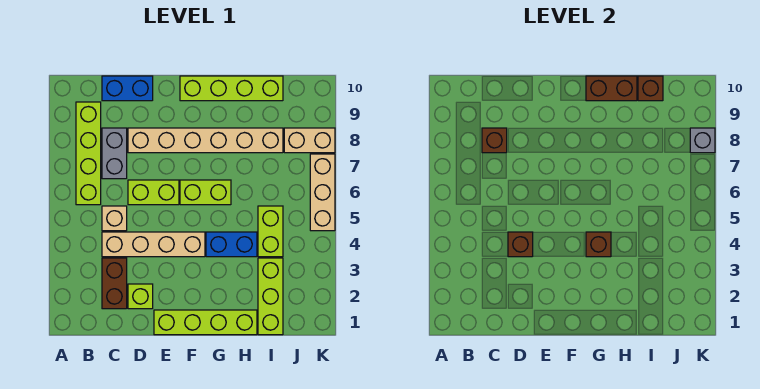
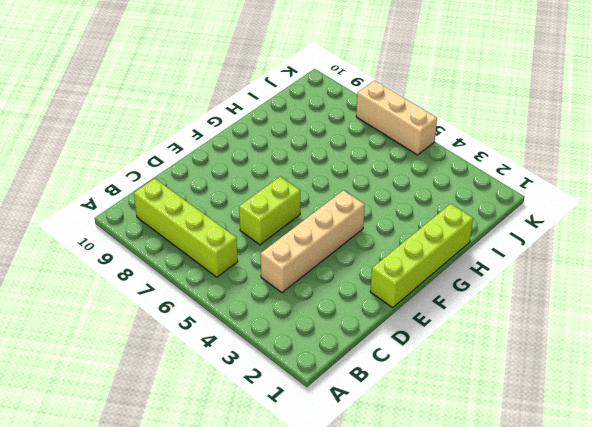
none -> brown 1x2 brick [102,258,127,309]
none -> tan 1x1 brick [102,206,127,231]
none -> grey 1x2 brick [102,128,127,179]

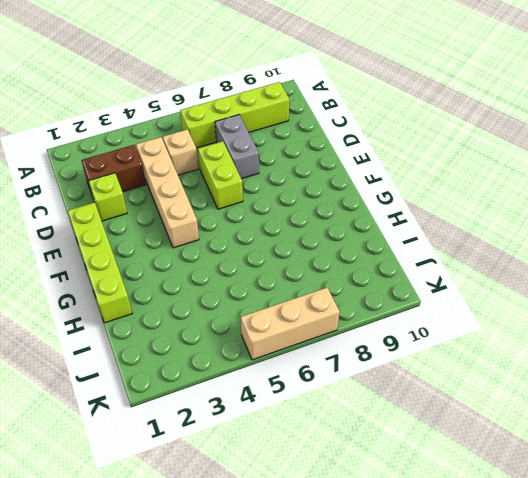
grey 1x2 brick [215,115,259,179] -> grey 1x2 brick turned to [102,128,127,179]
none -> blue 1x2 brick [102,76,153,101]
none -> tan 1x6 brick [128,128,283,153]
none -> lime 1x2 brick [180,180,231,205]

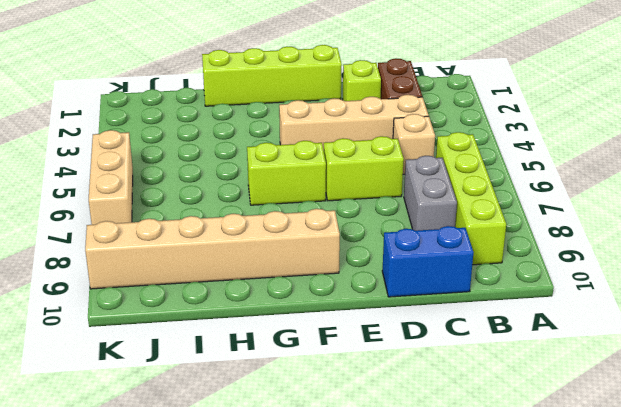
tan 1x6 brick [85,209,340,289] -> tan 1x6 brick moved to [128,128,283,153]
none -> lime 1x4 brick [180,76,283,101]
none -> blue 1x2 brick [206,232,257,257]
none -> lime 1x3 brick [258,258,283,335]

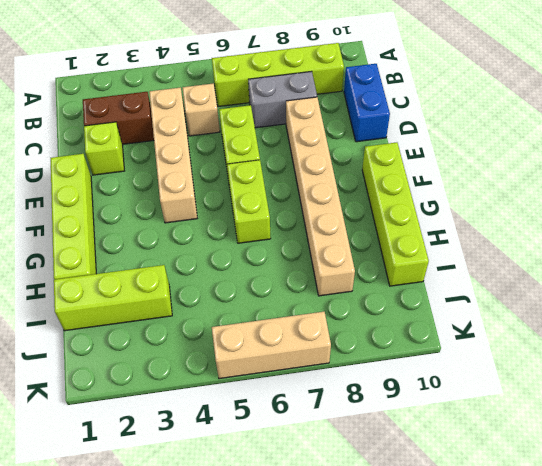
none -> blue 1x2 brick [206,232,257,257]
none -> lime 1x2 brick [258,206,283,257]
none -> tan 1x2 brick [284,128,335,153]

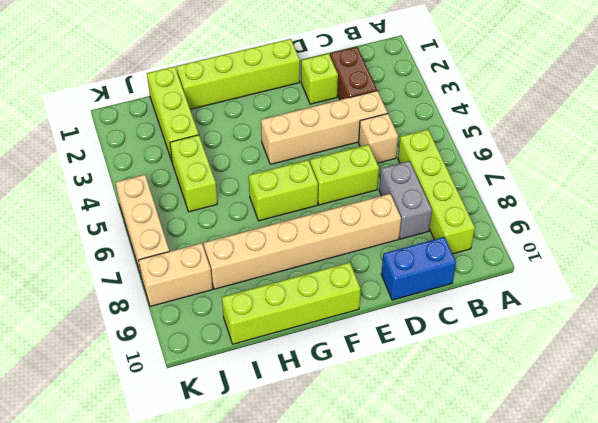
none -> blue 1x2 brick [206,232,257,257]
none -> brown 1x1 brick [482,128,507,153]
none -> brown 1x1 brick [508,232,533,257]

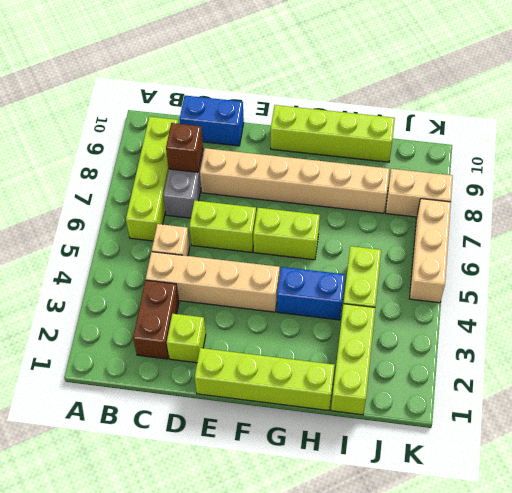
none -> brown 1x1 brick [508,232,533,257]
none -> brown 1x1 brick [586,232,611,257]
none -> brown 1x2 brick [586,76,637,101]

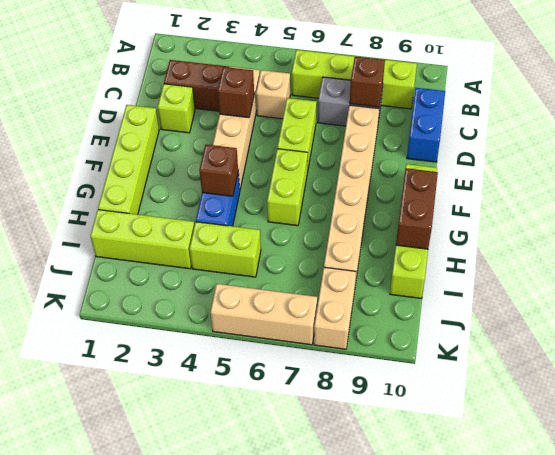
none -> brown 1x1 brick [638,76,663,101]
none -> grey 1x1 brick [690,128,715,153]

